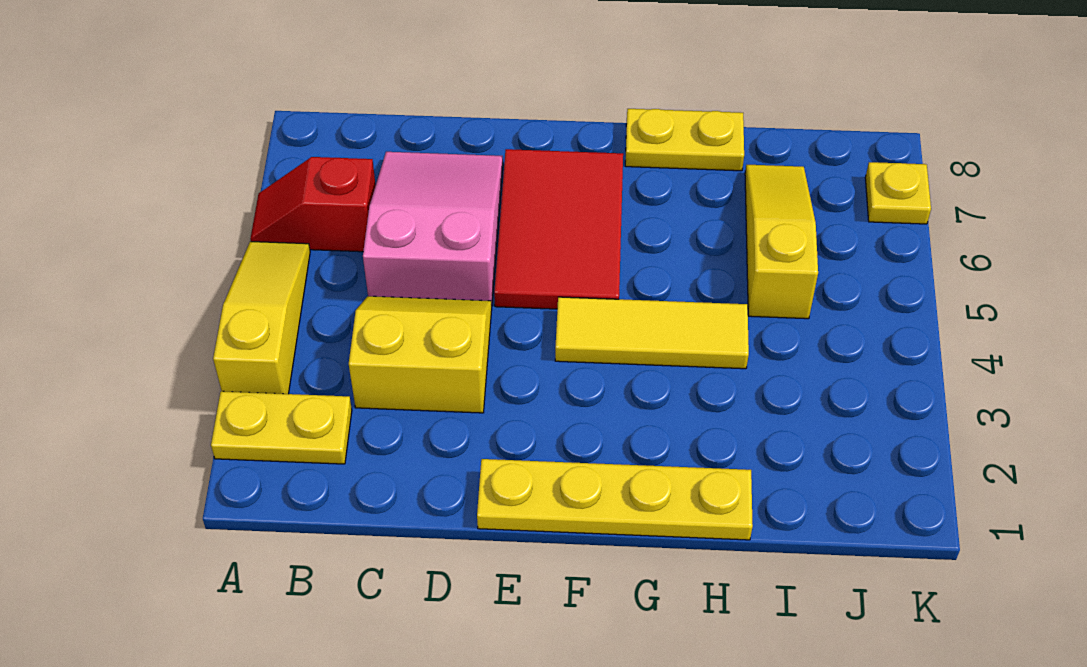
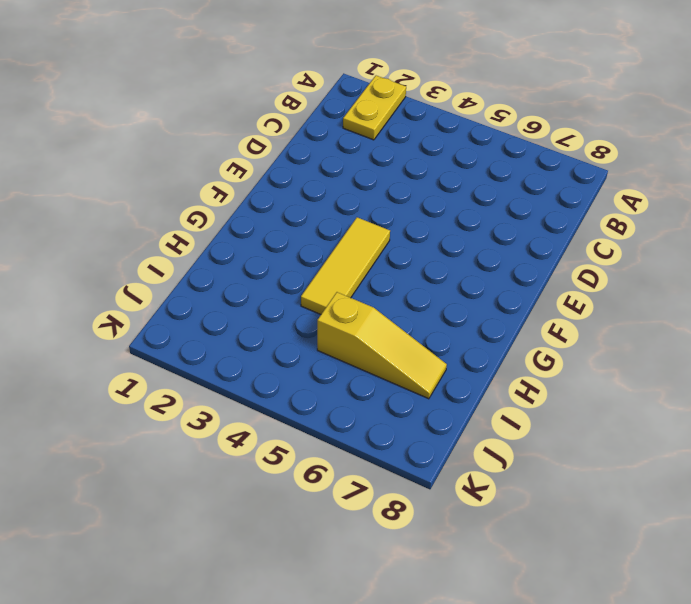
none -> yellow 1x3 slope [213,241,310,394]
none -> red 1x2 slope [250,157,376,252]

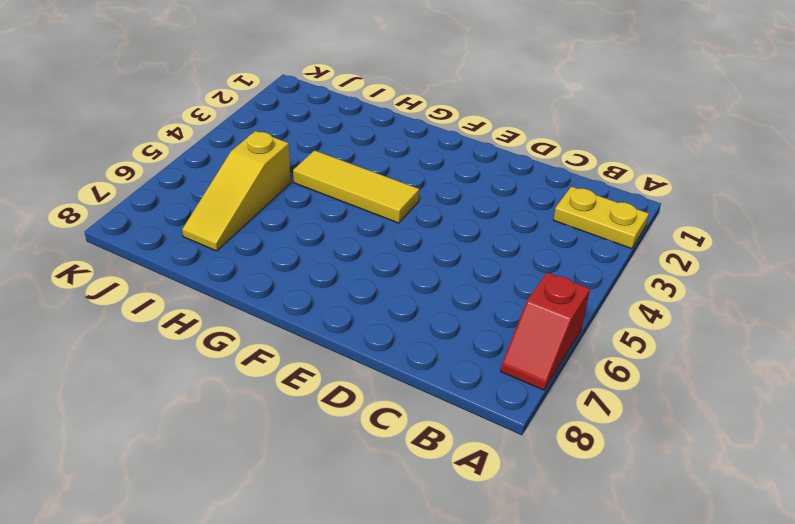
red 1x2 slope [501,272,590,390] -> red 1x2 slope turned to [250,157,376,252]
none -> yellow 1x3 slope [213,241,310,394]
none -> yellow 2x2 slope [349,296,492,413]

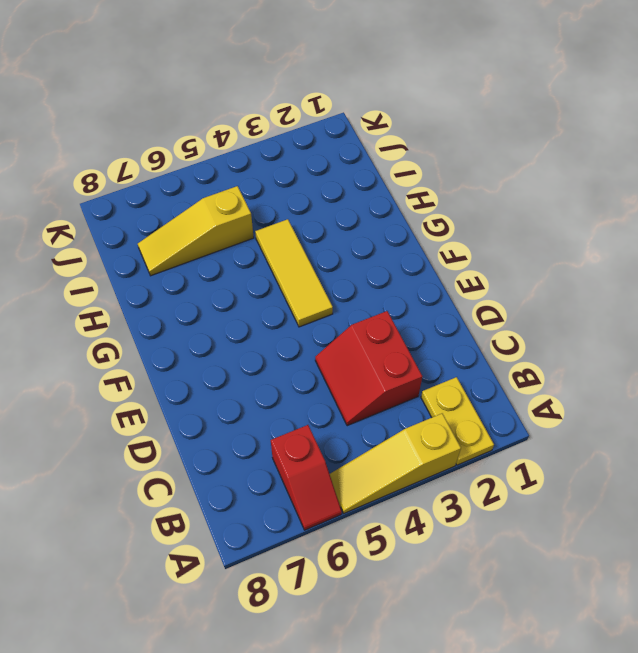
red 2x2 slope [315,311,422,426] -> yellow 2x2 slope [349,296,492,413]
none -> pink 2x3 slope [363,152,503,305]
none -> yellow 1x4 plate [477,459,753,540]

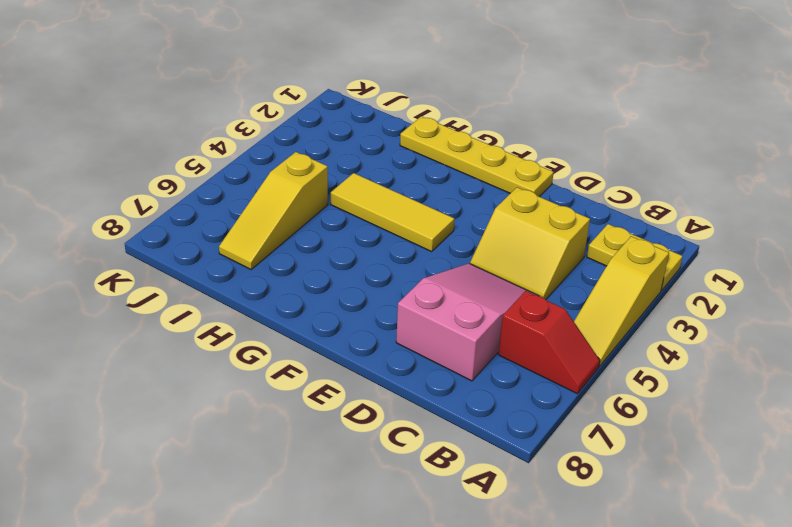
pink 2x3 slope [396,264,538,381] -> pink 2x3 slope turned to [363,152,503,305]
none -> red 2x3 tile [494,149,623,309]
none -> yellow 1x2 plate [625,109,744,171]

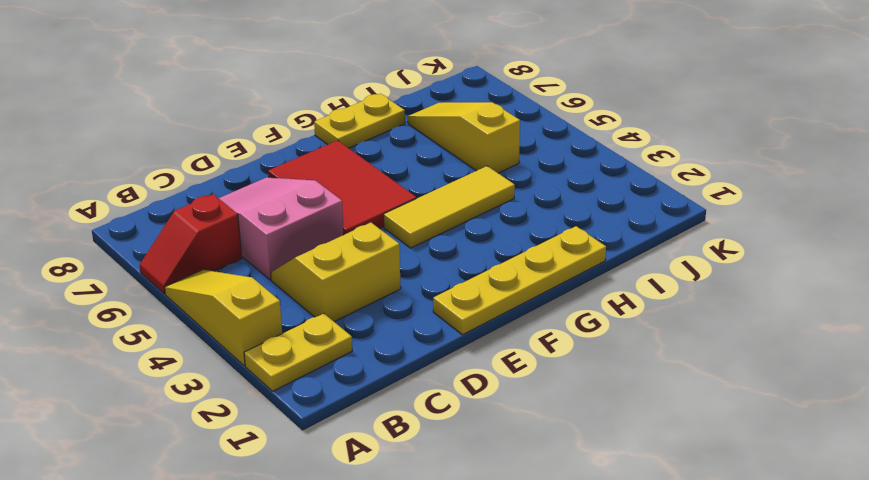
none -> yellow 1x1 plate [865,162,931,224]

